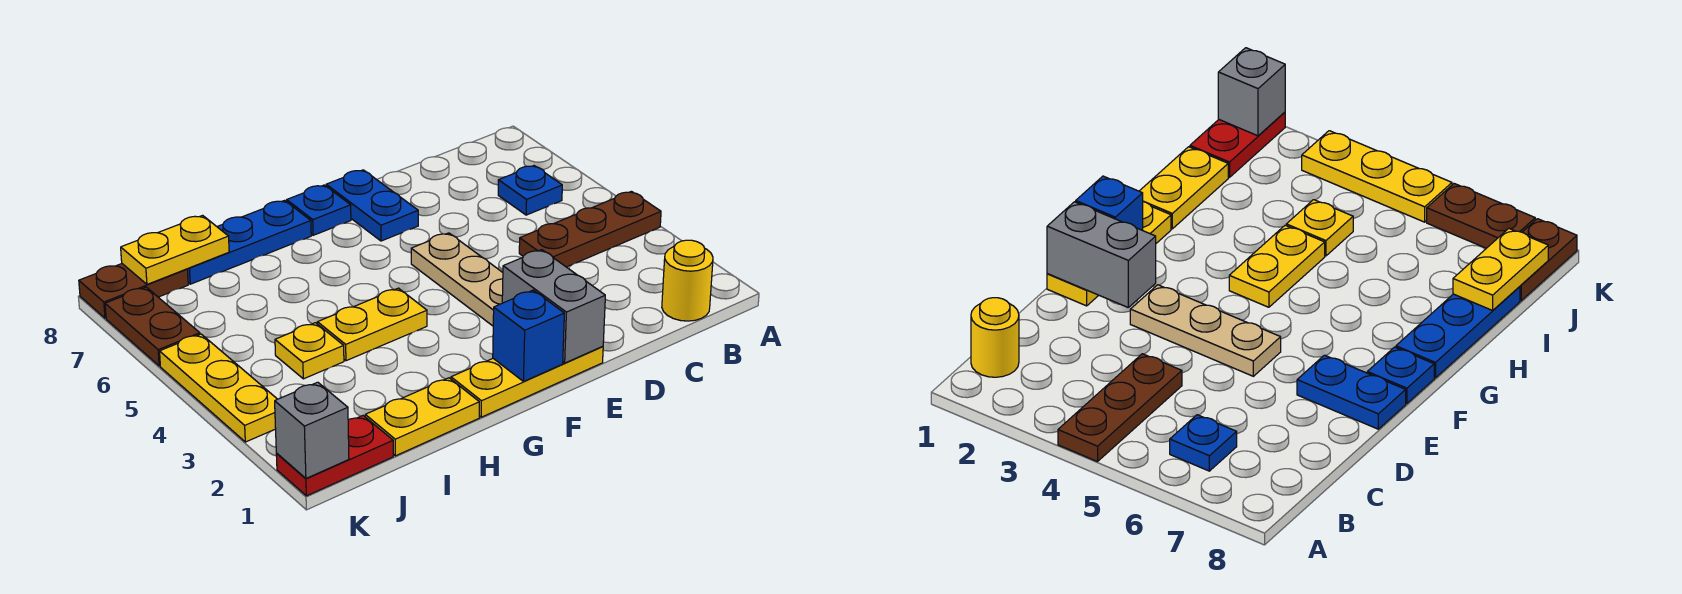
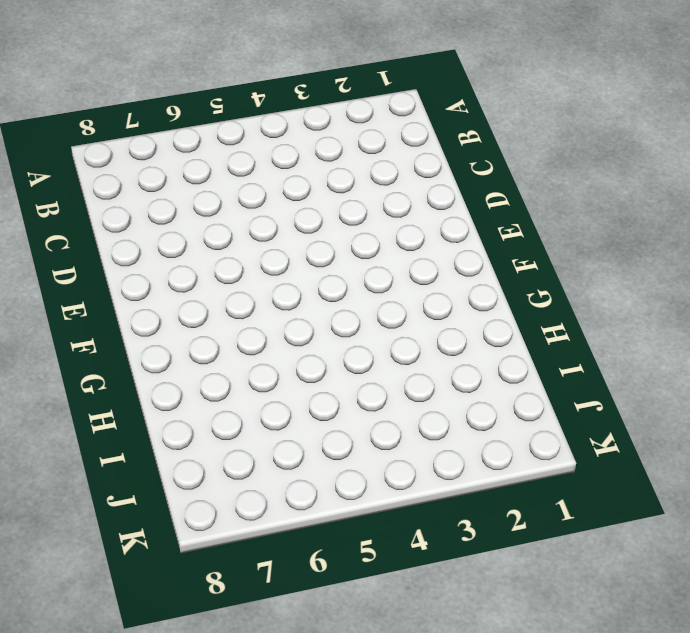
none -> brown 1x3 plate [519,191,661,267]
none -> yellow 1x1 round brick [662,240,713,321]
none -> blue 1x1 plate [498,166,562,215]

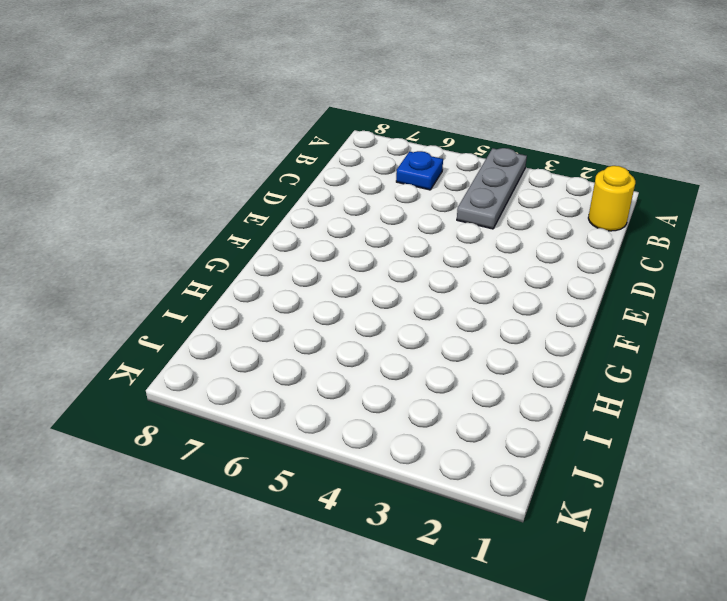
grey 1x3 plate [457,148,527,229] -> brown 1x3 plate [519,191,661,267]
none -> yellow 1x3 plate [451,346,603,417]
none -> tan 1x3 plate [411,233,503,326]
none -> blue 1x2 plate [326,170,418,241]

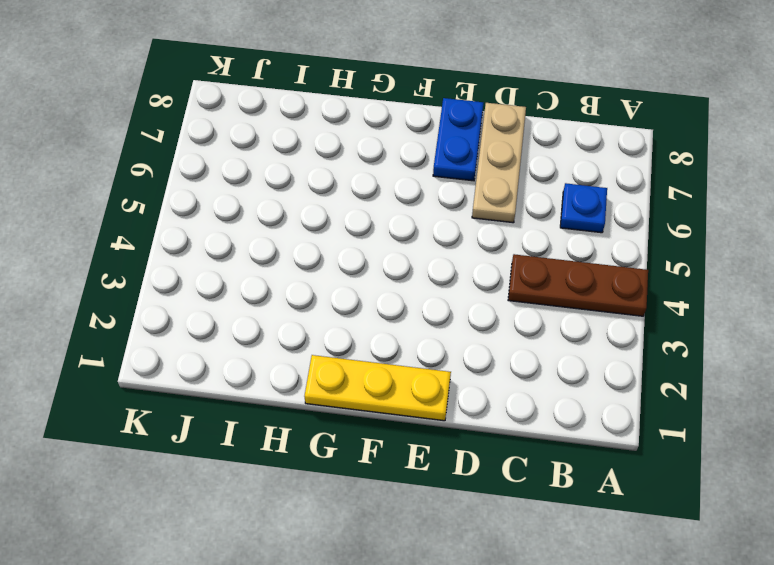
tan 1x3 plate [472,103,526,223] -> tan 1x3 plate moved to [411,233,503,326]
none -> yellow 1x1 round brick [662,240,713,321]
none -> blue 1x1 plate [287,185,351,235]
none -> yellow 1x2 plate [318,288,427,361]

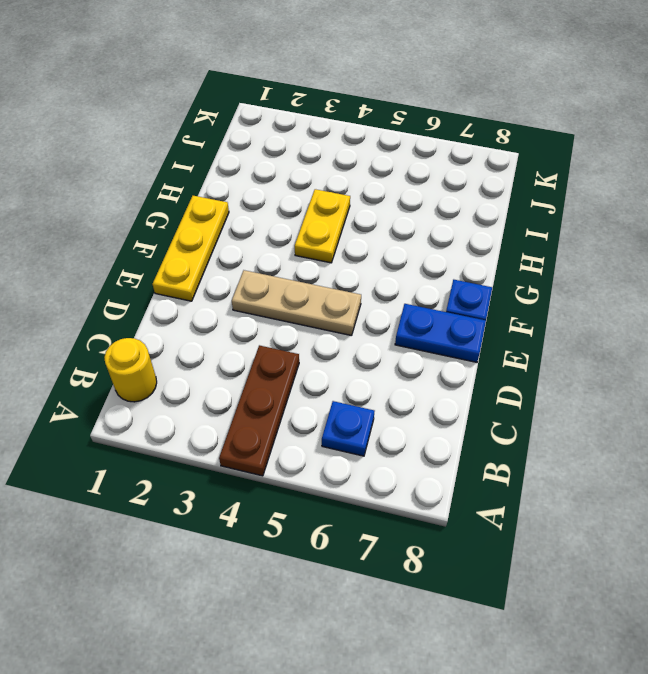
none -> blue 1x3 plate [187,200,311,284]
none -> yellow 1x2 plate [365,378,479,456]
none -> yellow 1x1 plate [275,323,344,379]

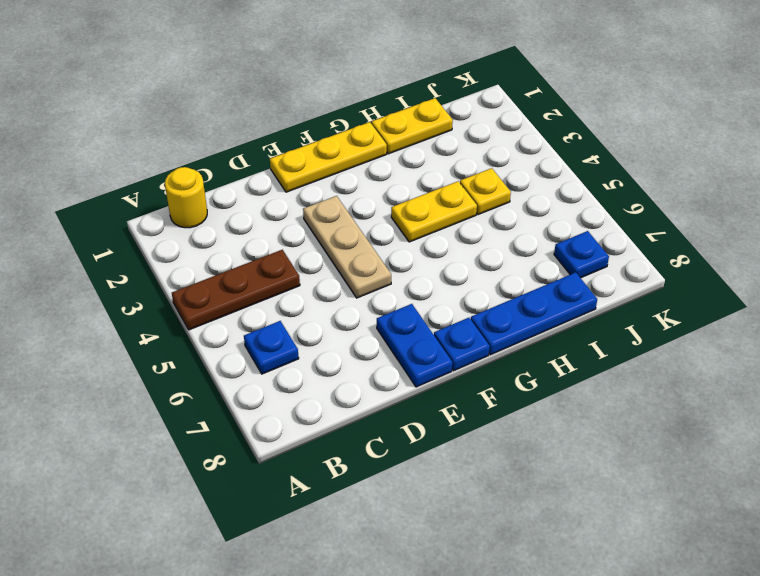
blue 1x1 plate [554,231,609,278] -> none
none -> red 1x2 plate [276,416,393,496]
none -> brown 1x2 plate [79,264,188,318]
none -> yellow 1x3 plate [160,334,277,442]

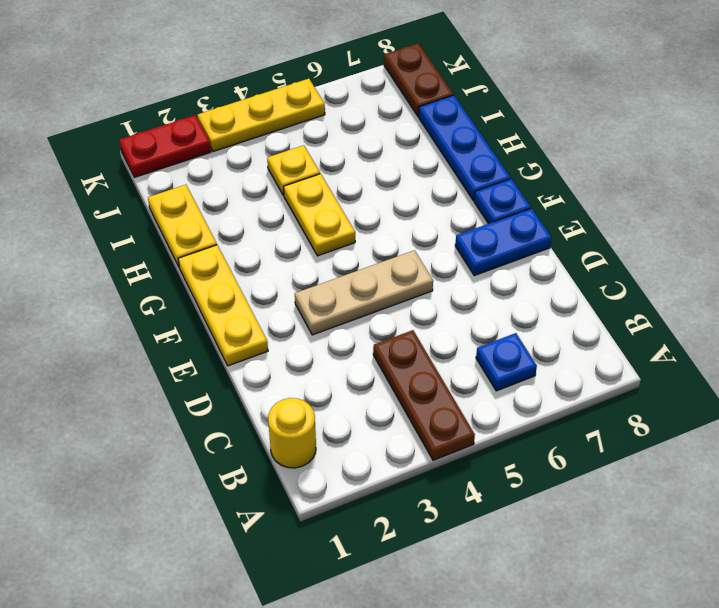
red 1x2 plate [119,115,211,177] -> red 1x2 plate turned to [276,416,393,496]
none -> brown 1x2 plate [105,287,200,366]
none -> grey 1x2 brick [502,250,605,363]
none -> blue 1x1 brick [493,290,564,381]

